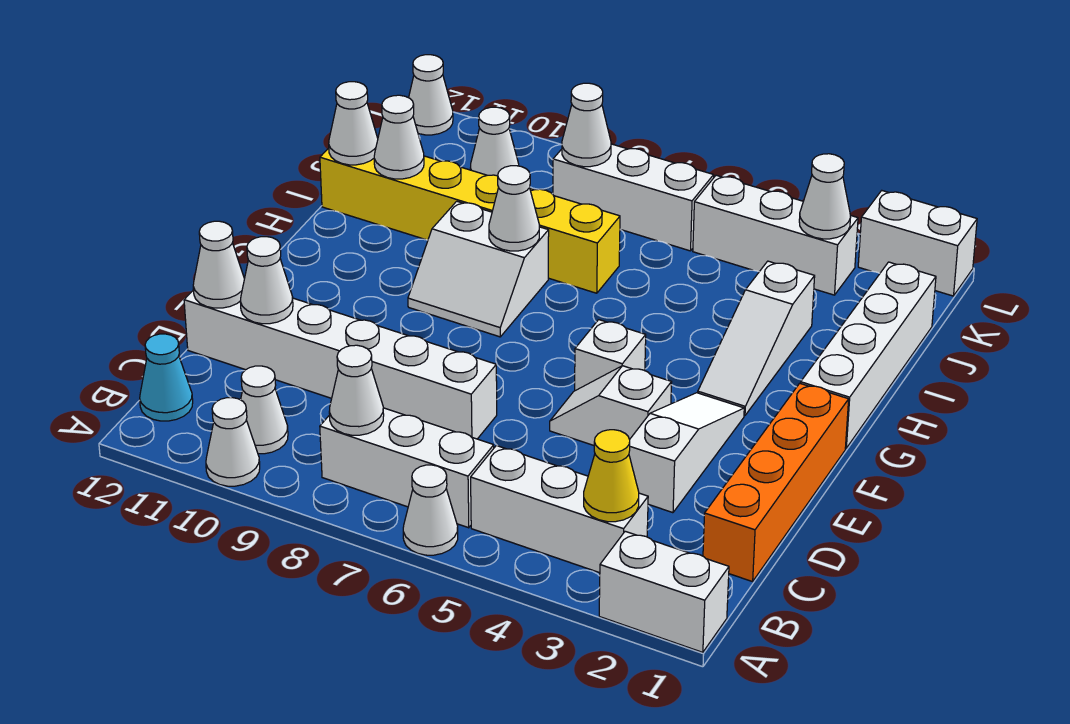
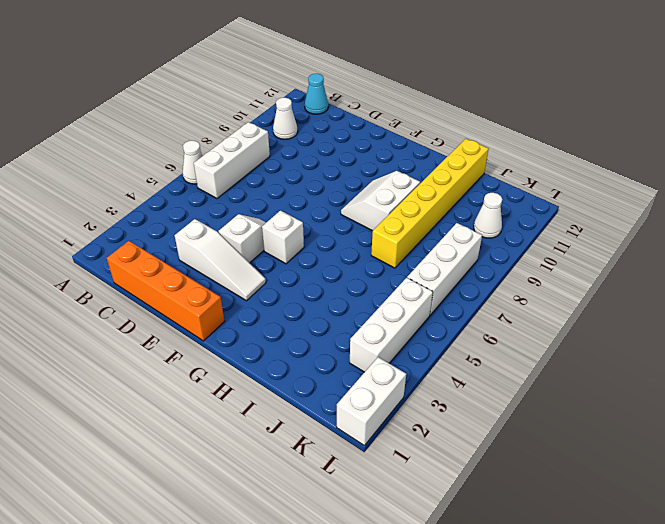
none -> white 1x2 brick [599,531,729,652]
none -> white 1x1 cone [206,398,260,486]
none -> white 1x3 brick [471,446,648,573]
none -> white 1x6 brick [184,290,497,439]

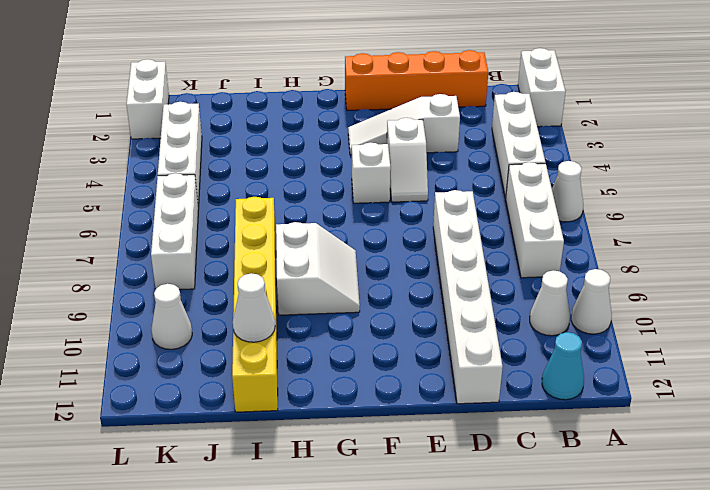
none -> white 1x4 brick [801,262,936,448]
none -> white 1x3 slope [698,261,815,416]
none -> white 1x1 cone [409,55,453,135]
none -> yellow 1x1 cone [584,430,639,522]

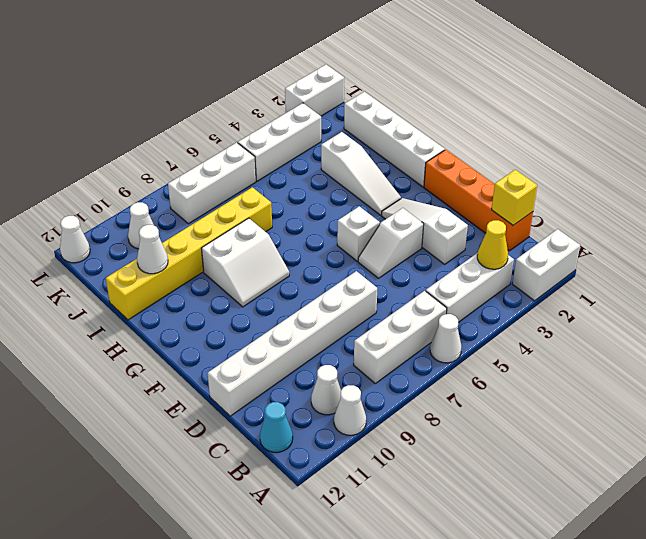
yellow 1x1 brick [492,170,537,225] -> none
none -> white 1x1 cone [329,345,384,435]
none -> white 1x1 cone [240,237,293,324]
none -> white 1x1 cone [193,221,244,308]
none -> white 1x1 cone [489,166,539,251]

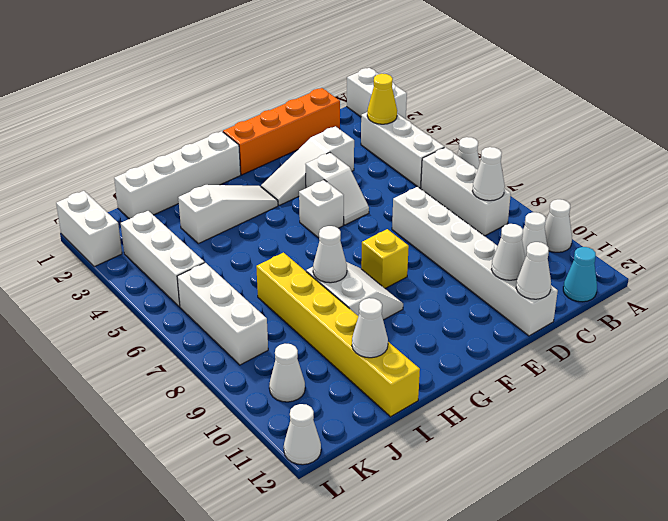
yellow 1x1 brick [361,229,409,288] -> none
none -> white 1x1 cone [329,82,378,165]
none -> white 1x1 cone [799,154,850,239]
none -> white 1x1 cone [562,83,611,167]

